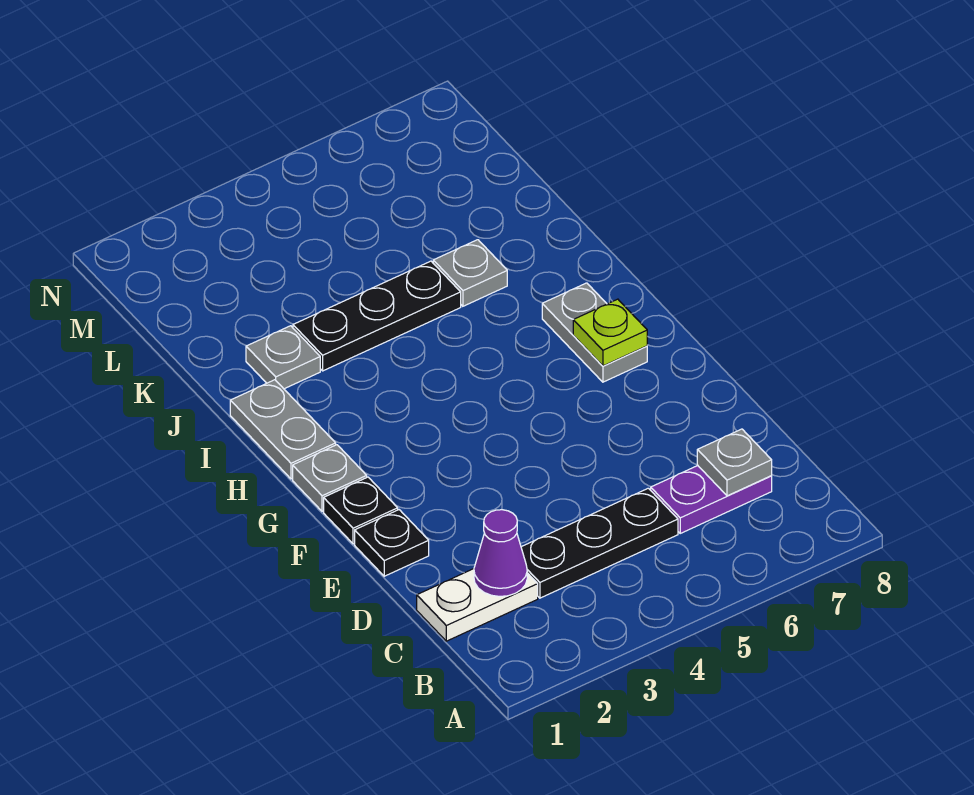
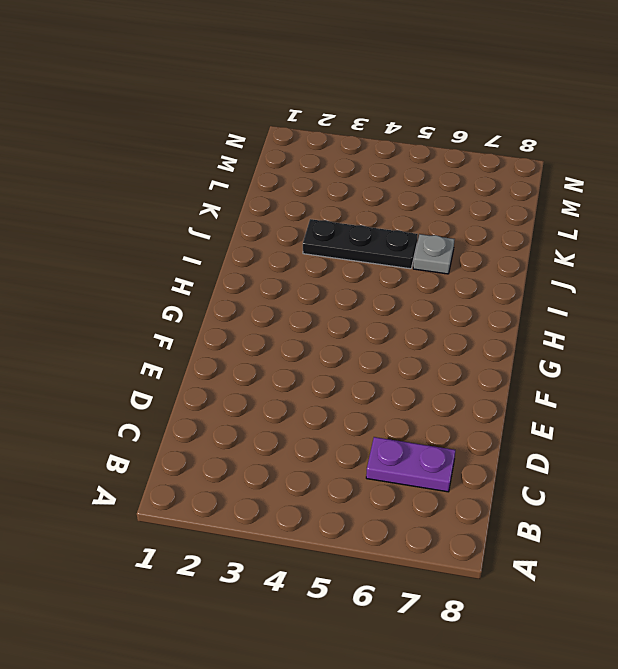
none -> white 1x2 plate [417,569,538,641]
none -> black 1x3 plate [521,488,678,598]
none -> black 1x1 plate [355,510,429,576]

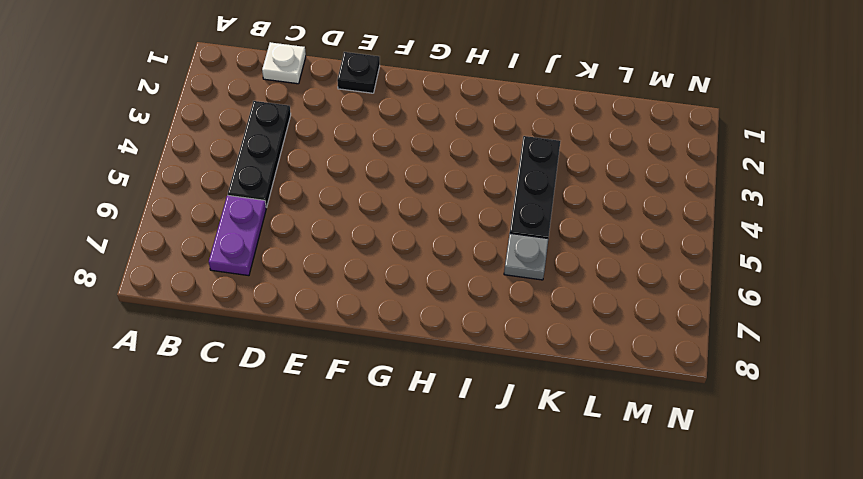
white 1x1 plate [262,42,306,84] -> white 1x2 plate [417,569,538,641]
none -> black 1x1 plate [324,477,398,544]
none -> grey 1x1 plate [293,445,367,511]
none -> grey 1x2 plate [542,283,647,382]

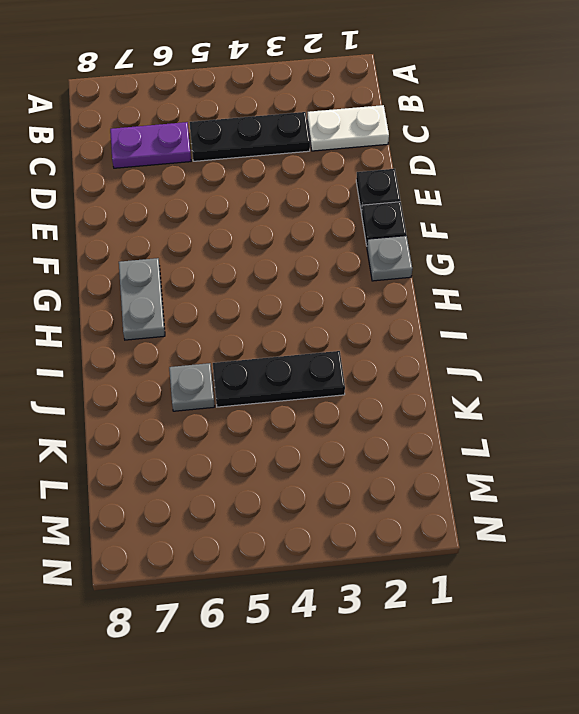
none -> grey 1x2 plate [230,380,336,479]
none -> grey 1x1 plate [246,326,320,389]
none -> purple 1x1 cone [474,510,527,596]

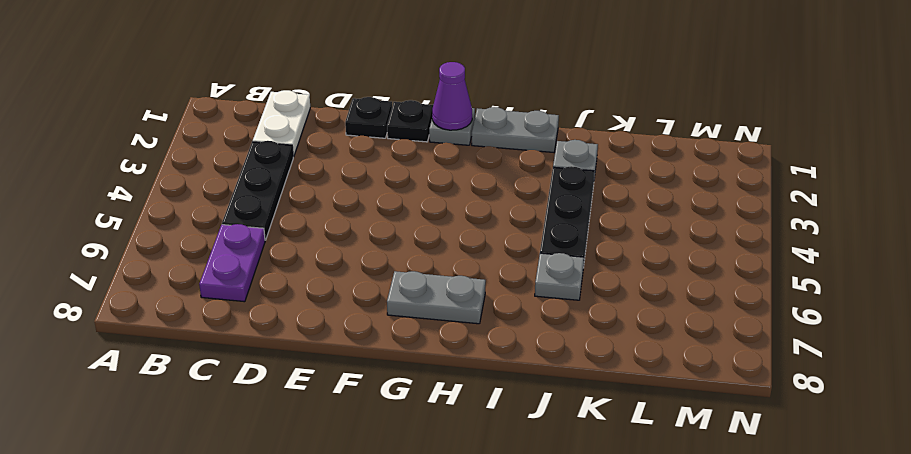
purple 1x1 cone [432,62,472,130] -> purple 1x1 cone moved to [474,510,527,596]
none -> grey 1x1 plate [697,429,772,496]
none -> lime 1x1 plate [573,299,647,366]

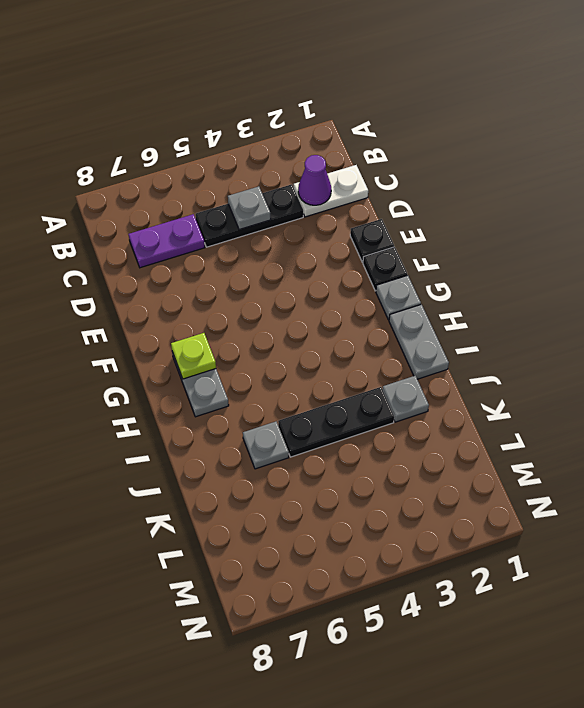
grey 1x1 plate [228,186,271,230] -> grey 1x1 plate moved to [697,429,772,496]

